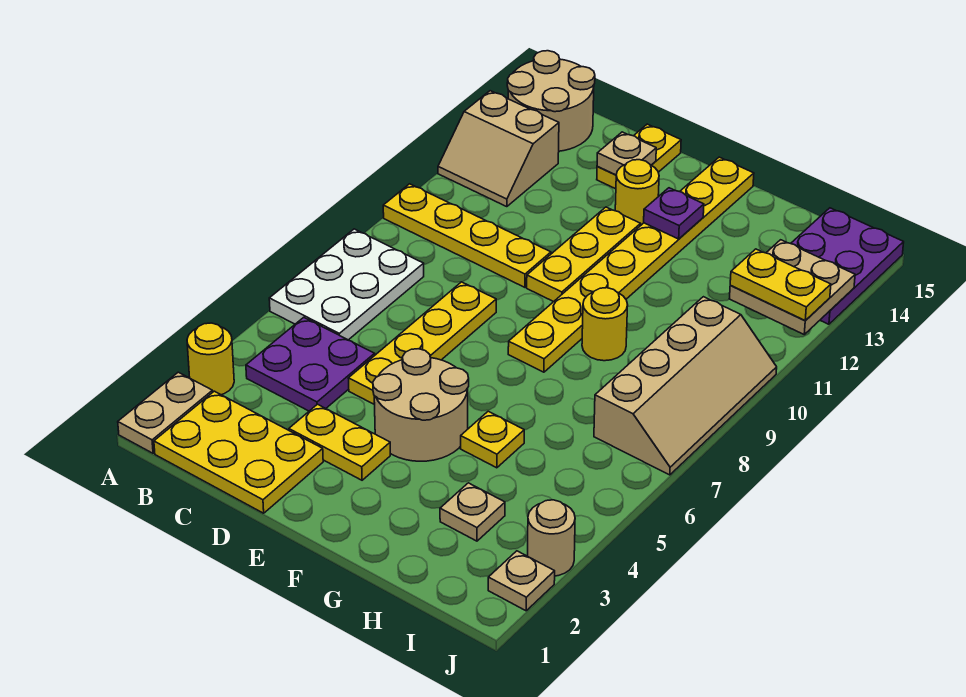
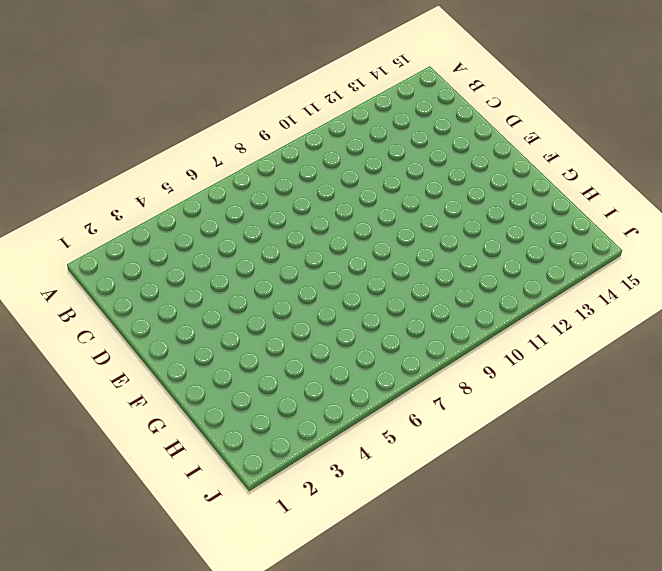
none -> tan 1x2 plate [118,372,213,453]
none -> yellow 1x1 round brick [187,323,234,395]
none -> white 2x3 plate [269,229,424,340]

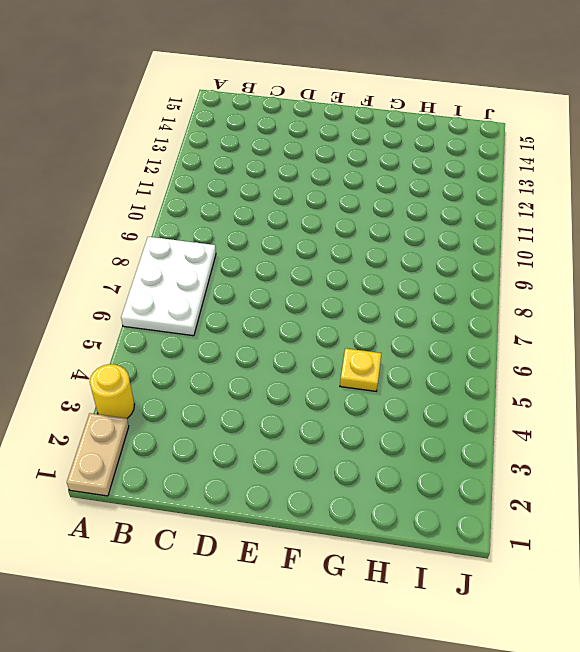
none -> yellow 1x4 plate [383,184,551,287]
none -> tan 2x2 slope [438,91,559,207]
none -> tan 2x2 round brick [507,51,595,151]

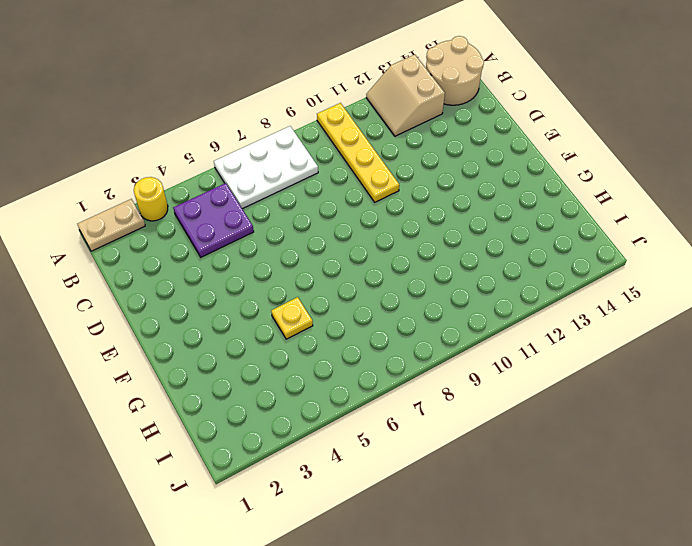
none -> yellow 2x3 plate [154,391,323,513]
none -> yellow 1x2 plate [289,404,390,480]
none -> yellow 1x4 plate [348,282,496,405]

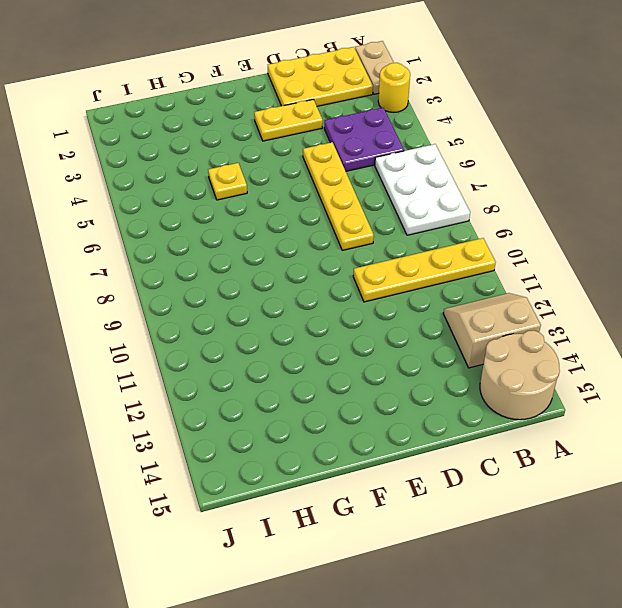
none -> yellow 1x2 plate [597,124,681,189]
none -> tan 2x2 round brick [373,349,469,461]
none -> yellow 1x3 plate [527,207,641,302]

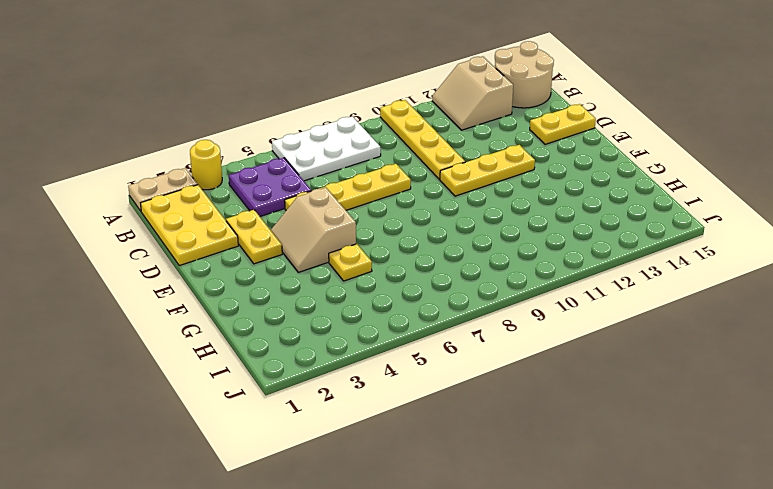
tan 2x2 slope [271,188,356,272] -> tan 2x2 round brick [373,349,469,461]
none -> yellow 1x1 round brick [615,160,659,225]
none -> yellow 1x8 plate [508,157,754,372]
none -> yellow 1x1 round brick [582,288,628,361]

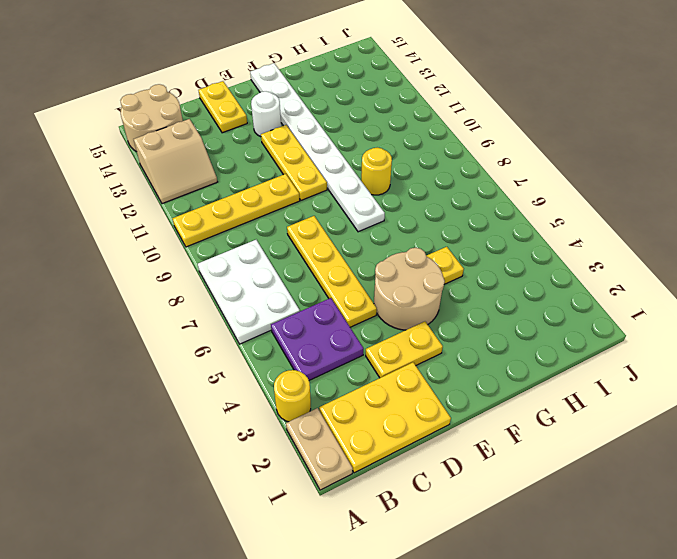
white 1x1 round brick [251,91,281,137] -> yellow 1x1 round brick [615,160,659,225]
white 1x8 plate [250,63,385,232] -> yellow 1x8 plate [508,157,754,372]
none -> tan 1x1 plate [440,483,505,541]
none -> tan 2x4 slope [594,297,777,475]
none -> purple 2x3 plate [791,208,904,324]

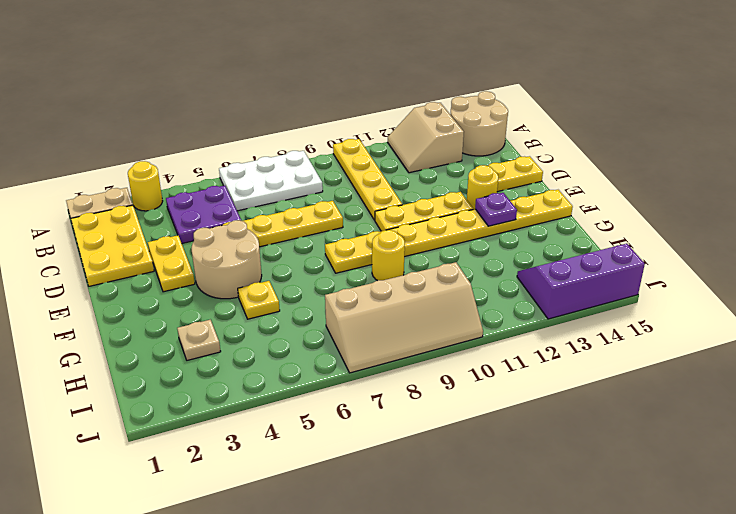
purple 2x3 slope [517,243,645,319] -> purple 2x3 plate [791,208,904,324]
none -> tan 1x1 plate [488,551,555,611]
none -> tan 1x1 round brick [528,500,575,576]
none -> tan 1x1 plate [597,132,656,175]

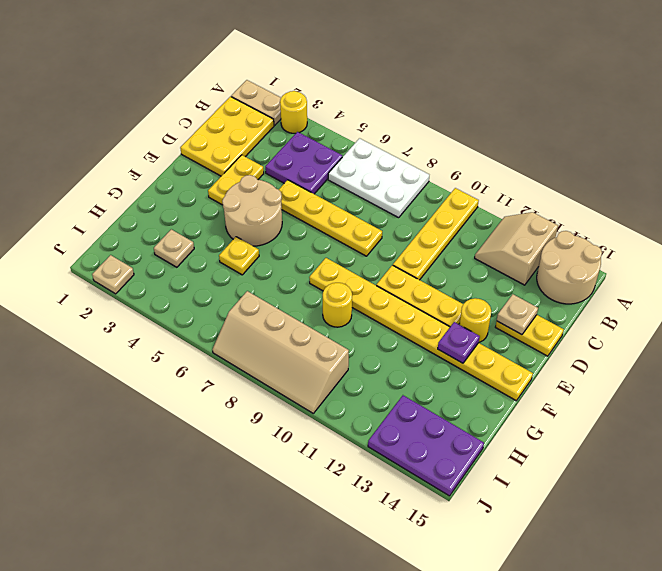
none -> tan 1x1 round brick [528,500,575,576]
none -> tan 2x2 plate [729,240,855,334]
none -> yellow 1x2 plate [730,249,831,321]

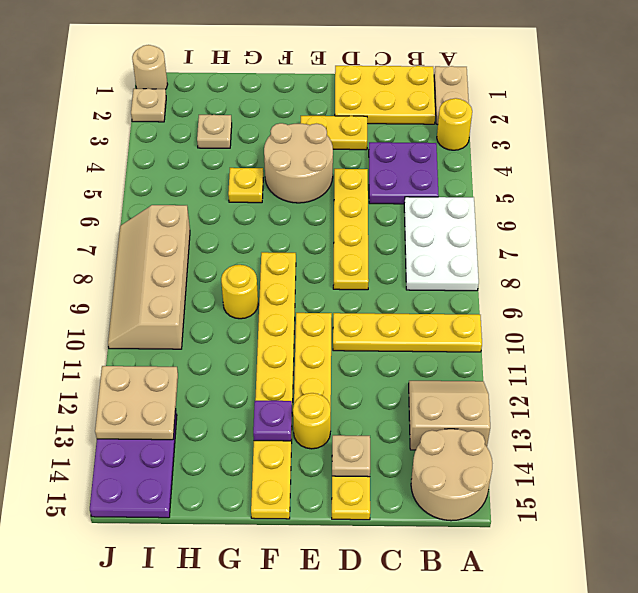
tan 1x1 round brick [132,45,168,90] -> tan 1x1 round brick moved to [528,500,575,576]
none -> yellow 1x2 plate [730,249,831,321]

